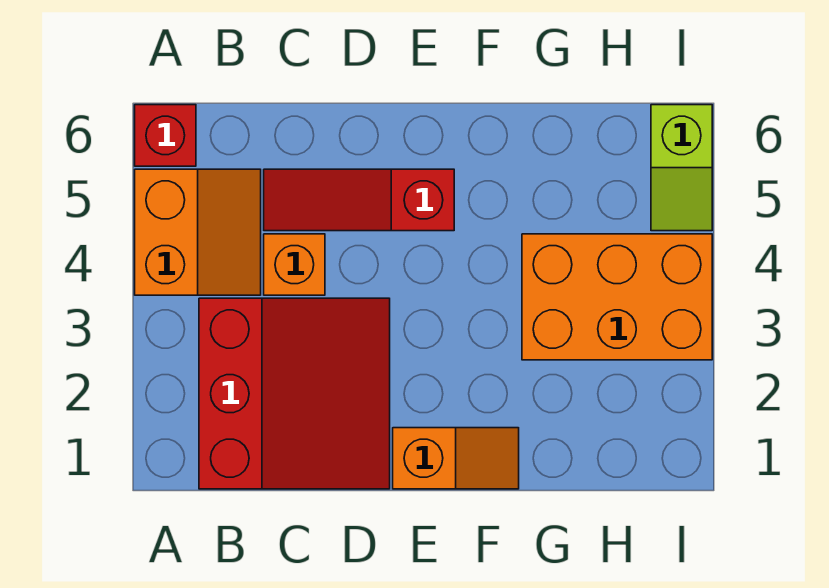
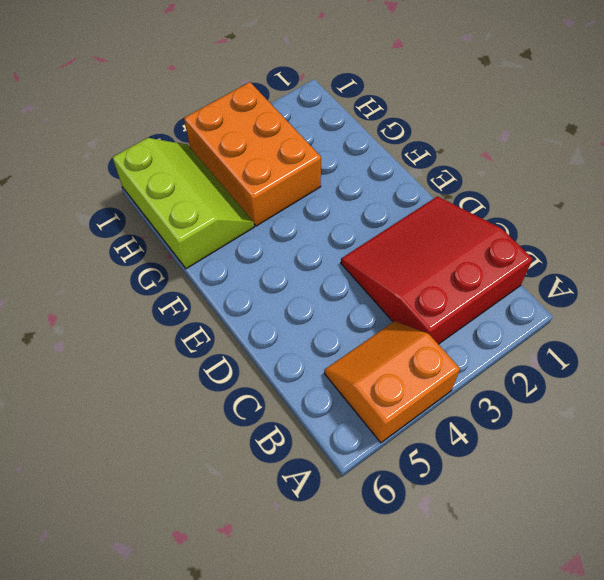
lime 2x3 slope [112,138,254,269] -> lime 1x2 slope [651,105,712,231]
none -> red 1x1 brick [135,105,196,166]
none -> orange 1x1 brick [264,234,325,295]

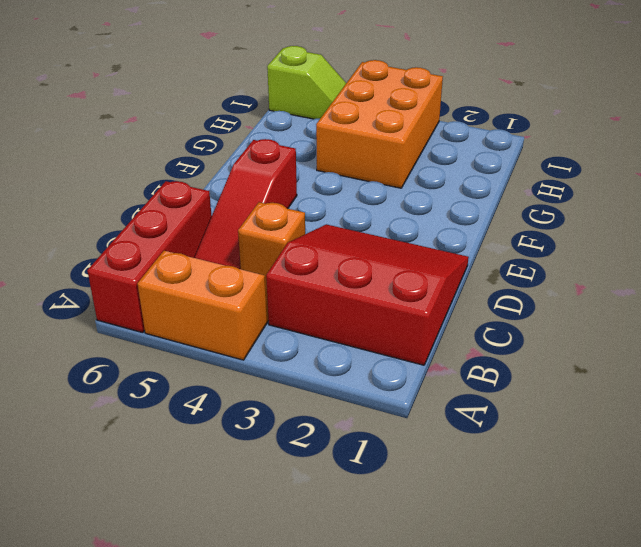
red 1x3 brick [87,181,212,333] -> red 1x1 brick [135,105,196,166]
none -> orange 1x2 slope [393,428,519,489]

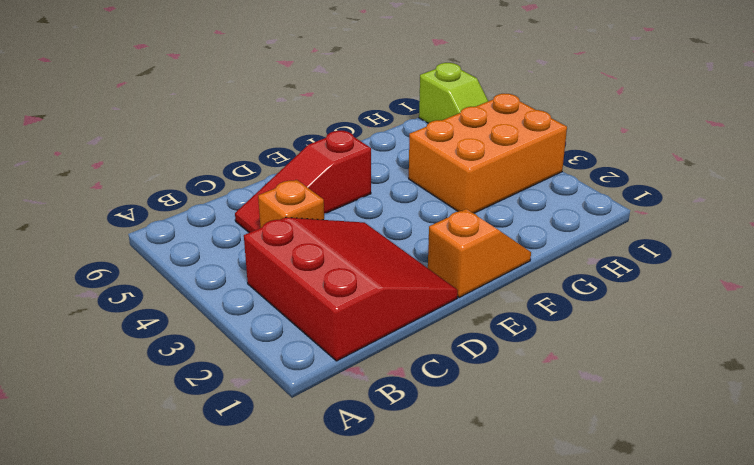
none -> orange 2x2 slope [135,169,261,295]
none -> red 1x1 brick [135,105,196,166]

